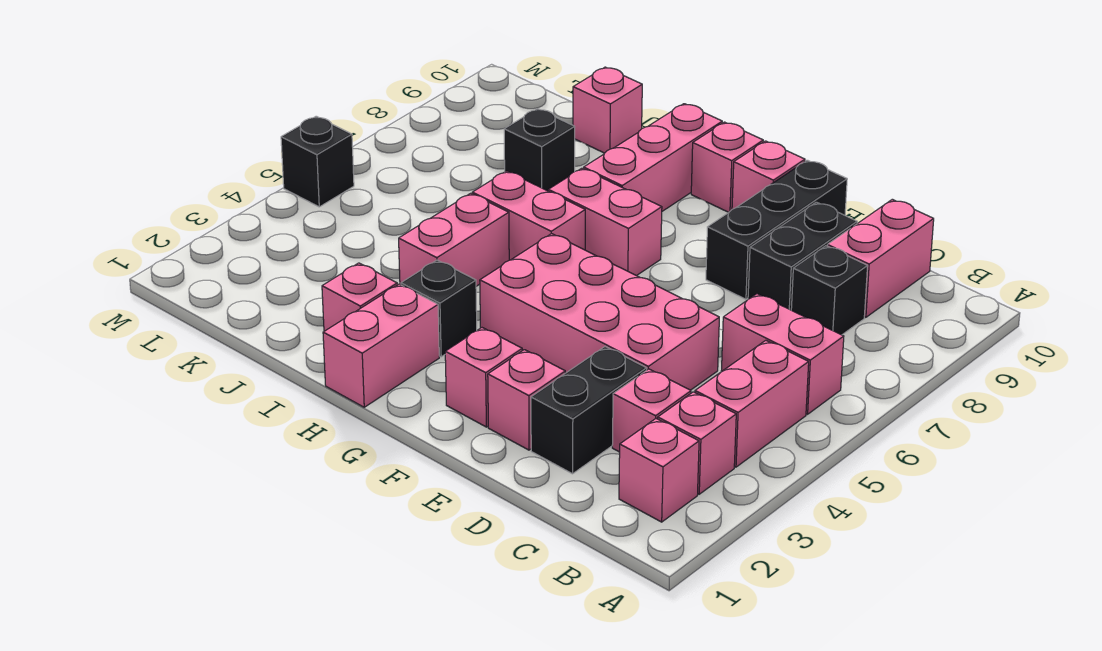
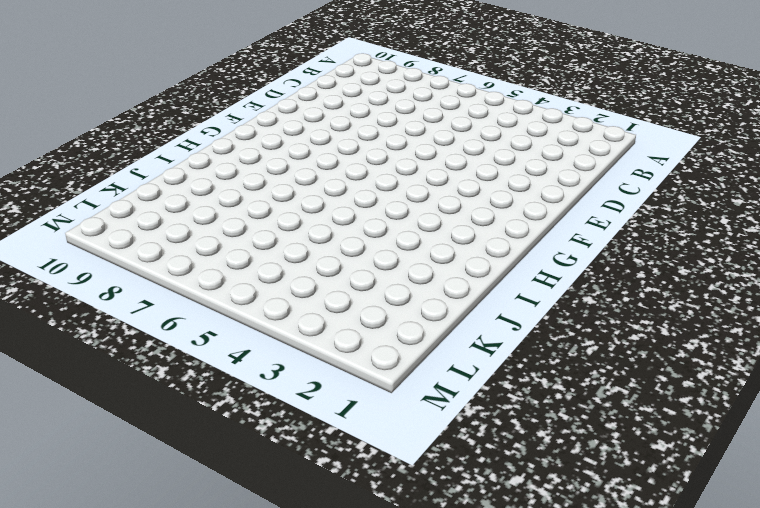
none -> pink 1x1 brick [619,419,699,522]
none -> pink 1x1 brick [658,392,736,494]
none -> pink 1x2 brick [695,340,809,467]

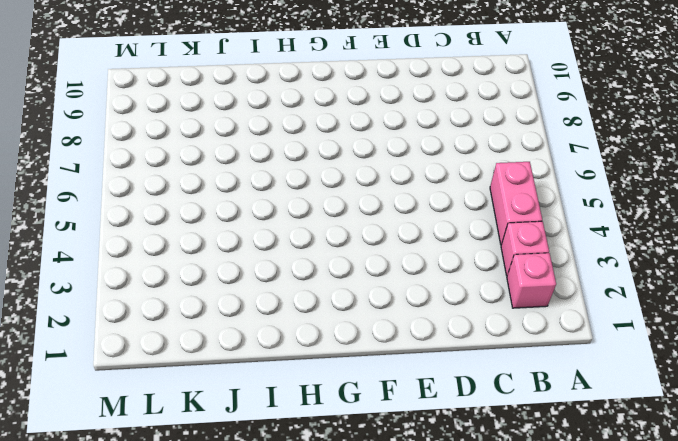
none -> pink 1x2 brick [721,294,844,414]
none -> pink 1x1 brick [612,369,691,452]
none -> black 1x1 brick [791,246,868,335]

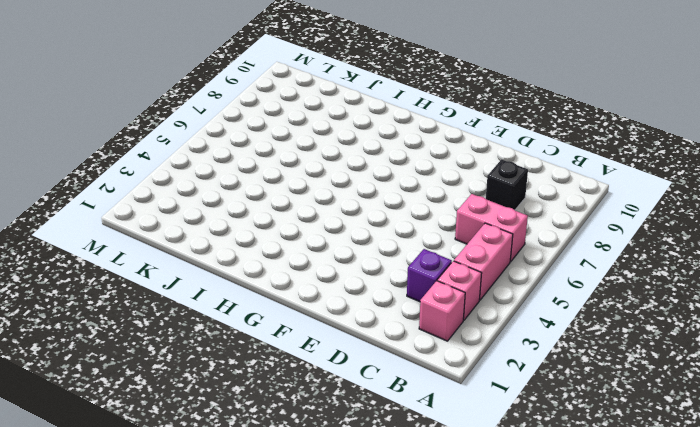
purple 1x1 brick [407,249,452,302] -> pink 1x1 brick [612,369,691,452]
none -> pink 1x2 brick [827,199,934,317]
none -> black 1x2 brick [531,347,647,474]
none -> pink 2x4 brick [480,234,719,390]

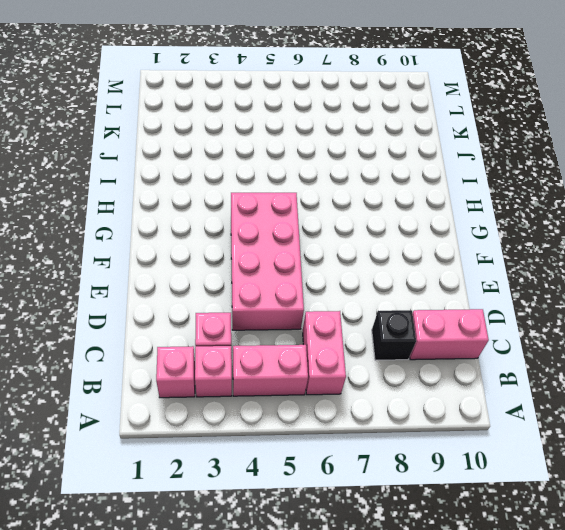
none -> black 1x2 brick [531,347,647,474]
none -> black 1x2 brick [748,202,857,310]
none -> pink 1x1 brick [488,350,565,450]

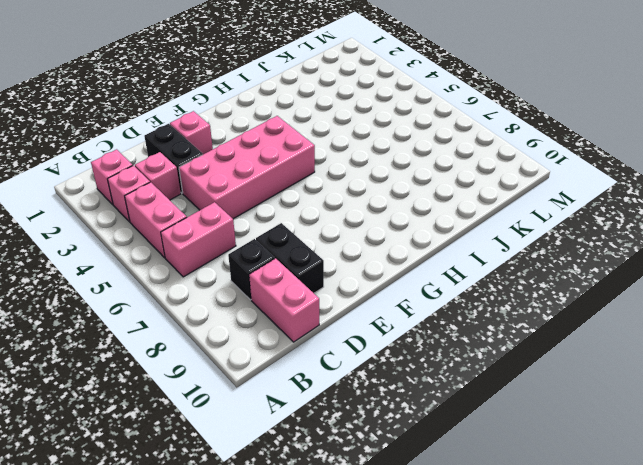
none -> black 1x3 brick [706,160,847,299]
none -> pink 1x1 brick [445,328,522,427]
none -> pink 1x1 brick [732,141,805,209]

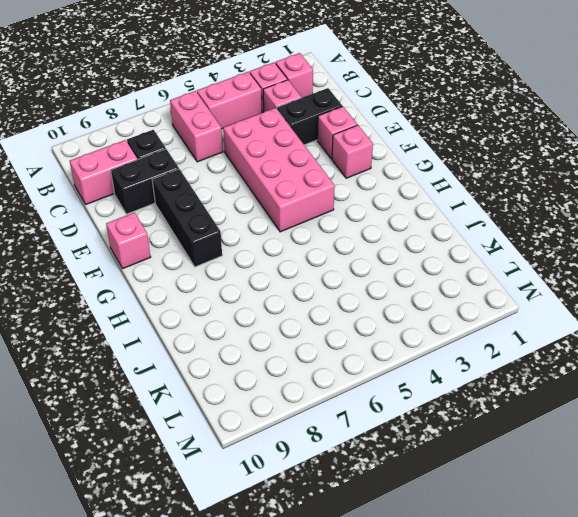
black 1x3 brick [152,169,222,267] -> black 1x3 brick turned to [706,160,847,299]
none -> pink 1x2 brick [548,168,662,276]
none -> pink 1x1 brick [691,122,763,212]
none -> pink 1x2 brick [323,284,439,407]

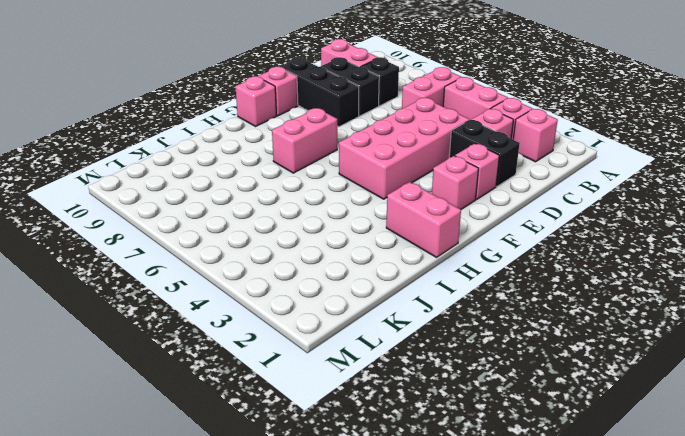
none -> black 1x1 brick [401,260,477,357]
none -> pink 1x2 brick [472,171,585,260]
none -> pink 1x3 brick [584,104,722,211]

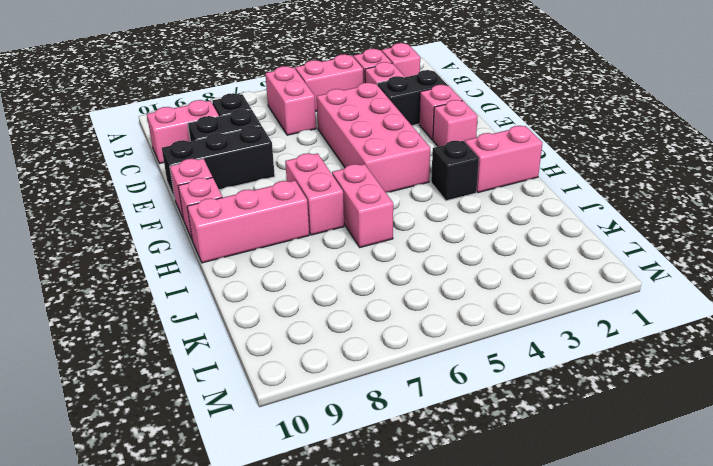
none -> pink 1x1 brick [322,263,397,331]
none -> pink 1x2 brick [399,193,509,286]
none -> black 1x1 brick [504,109,575,191]

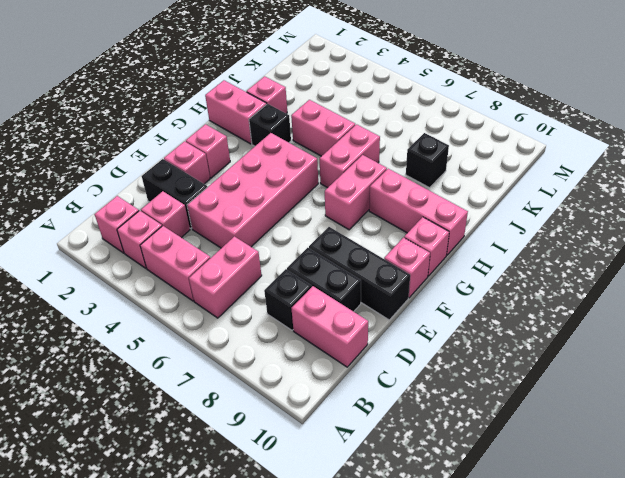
none -> pink 1x1 brick [573,67,642,153]
none -> black 1x1 brick [281,116,354,207]

